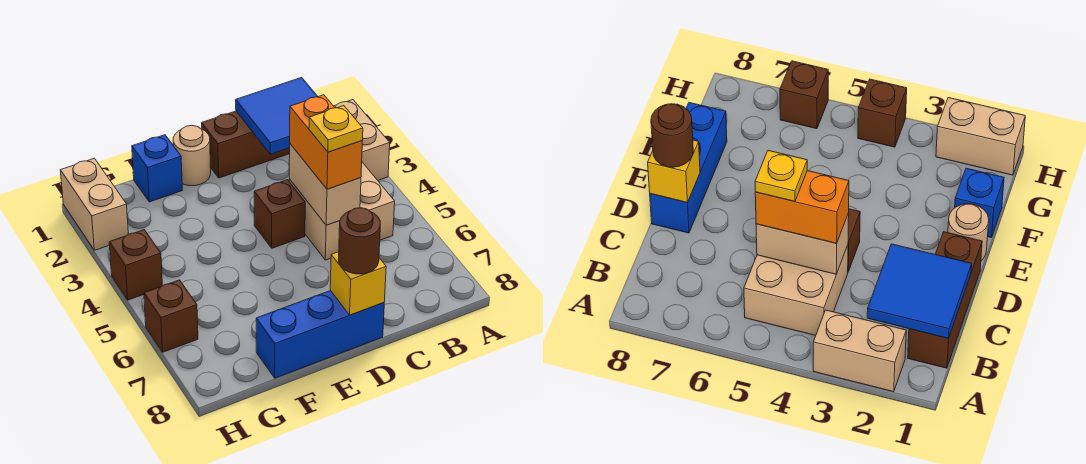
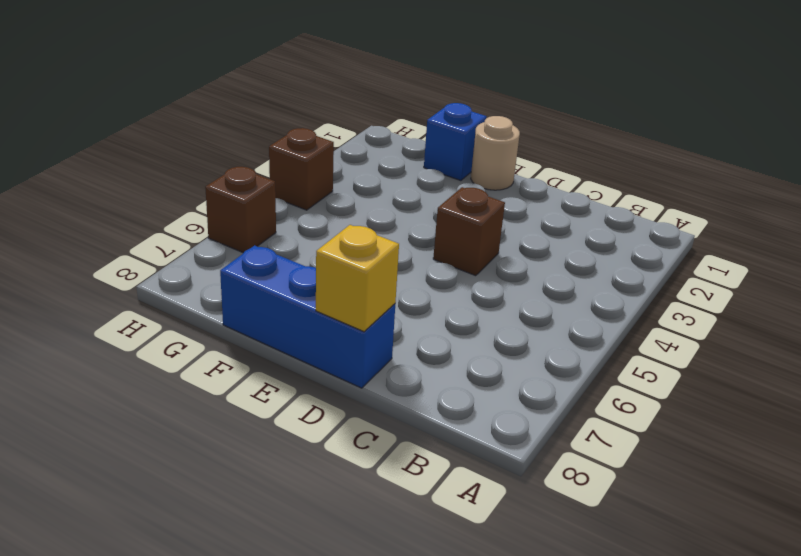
none -> tan 1x2 brick [334,100,390,180]
none -> brown 1x3 brick [202,111,290,178]
none -> tan 2x2 brick [289,162,395,260]

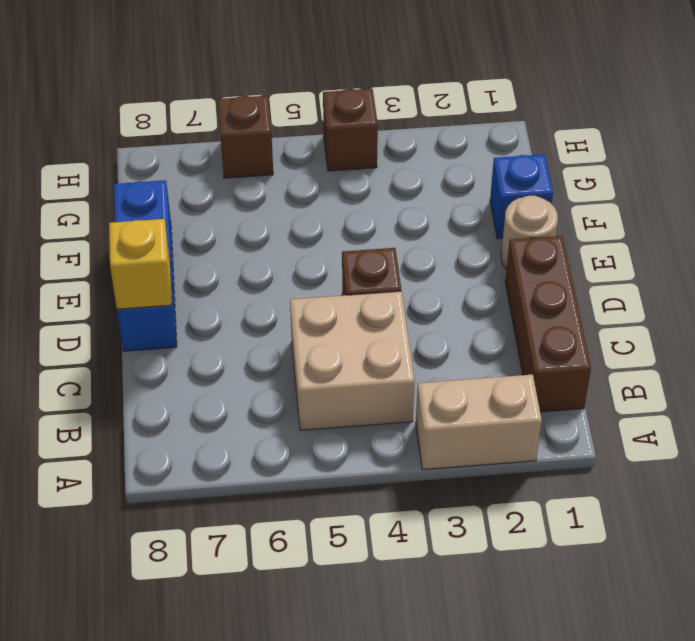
none -> tan 1x2 brick [60,158,128,250]
none -> blue 2x2 tile [236,77,318,154]
none -> tan 1x2 brick [289,144,361,225]

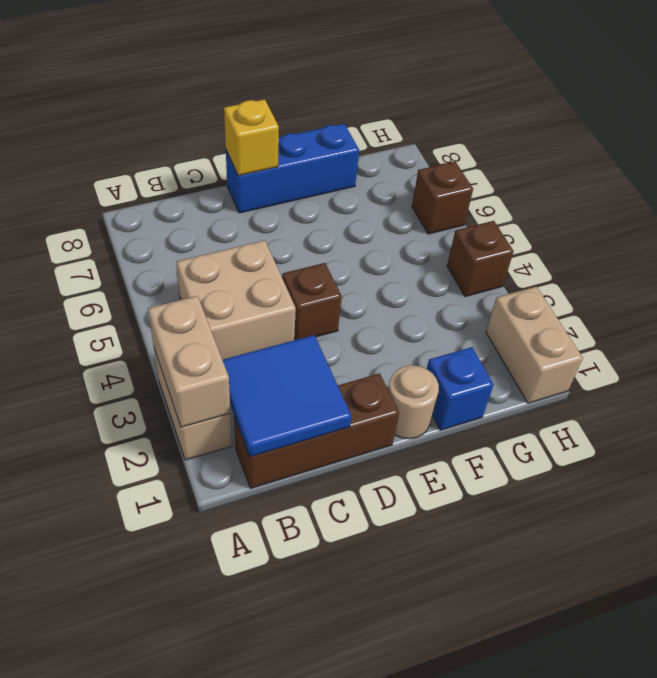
tan 1x2 brick [148,296,231,427] -> tan 1x2 brick moved to [289,144,361,225]
none -> orange 1x2 brick [290,95,362,189]
none -> brown 1x1 round brick [339,208,380,274]
none -> yellow 1x1 plate [309,106,363,152]

